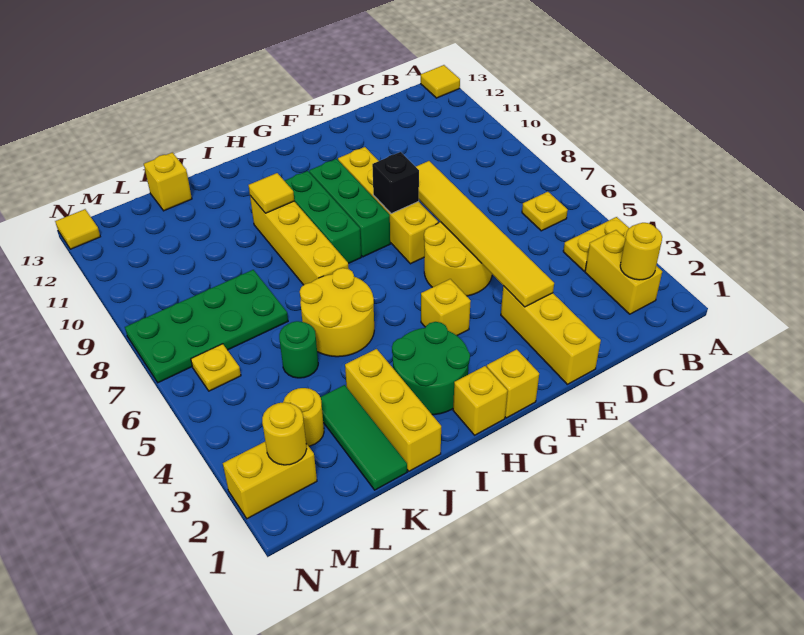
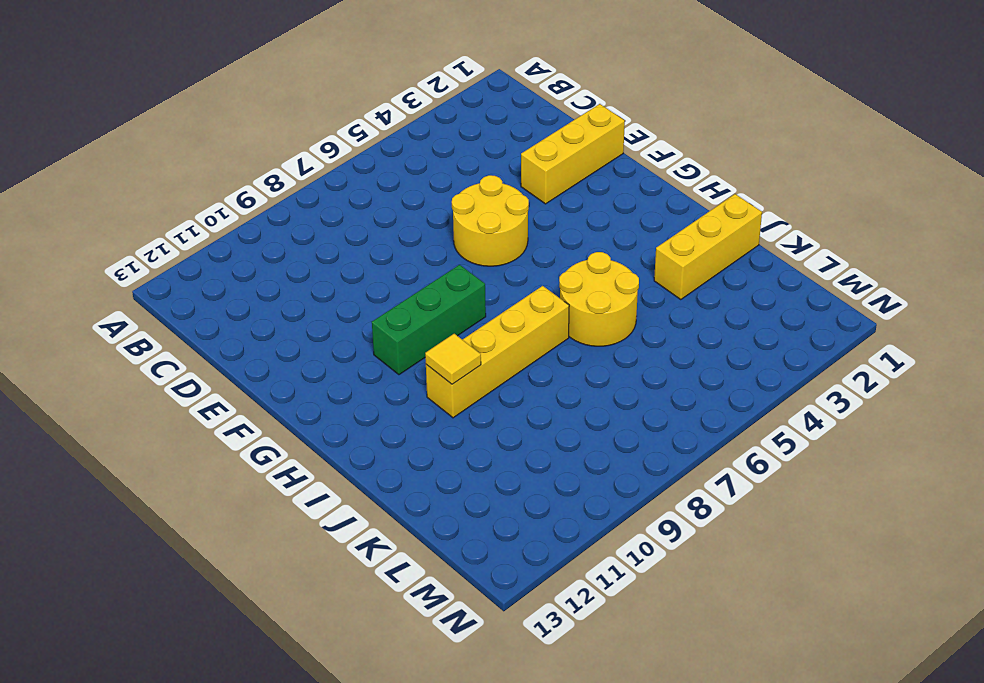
none -> yellow 1x2 plate [563,217,629,271]
none -> yellow 1x1 tile [421,65,460,98]
none -> yellow 1x2 brick [585,230,662,314]

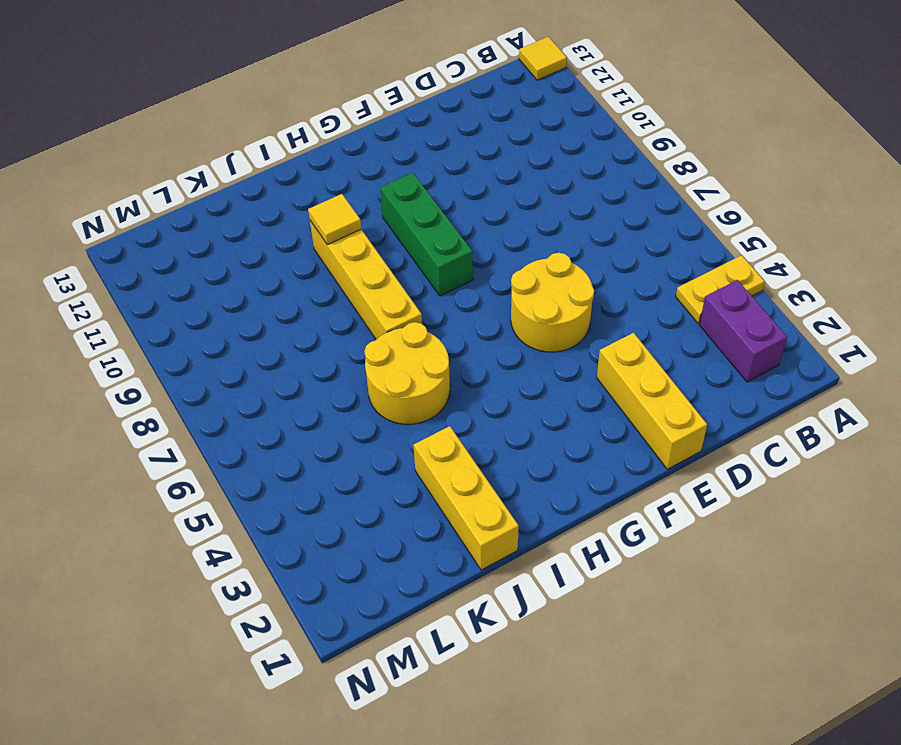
purple 1x2 brick [699,280,787,382] -> yellow 1x2 brick [585,230,662,314]
none -> yellow 1x1 plate [522,192,568,231]
none -> yellow 1x4 brick [338,147,438,264]
none -> yellow 1x1 brick [487,349,539,418]

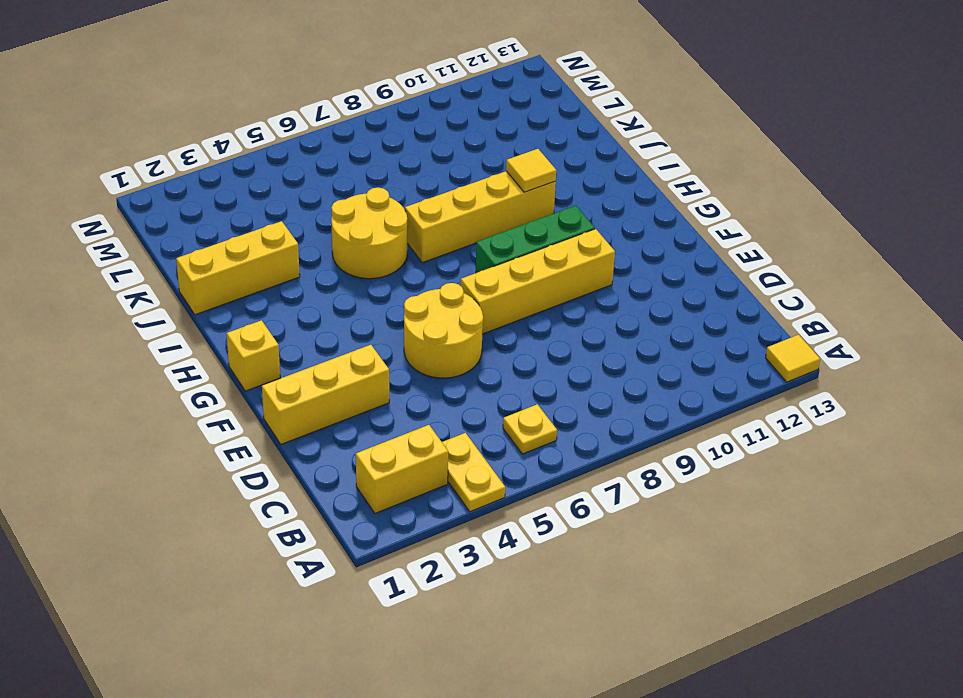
none -> yellow 1x1 brick [421,279,471,336]
none -> yellow 1x1 brick [453,366,507,435]
none -> green 2x2 round brick [392,322,470,415]

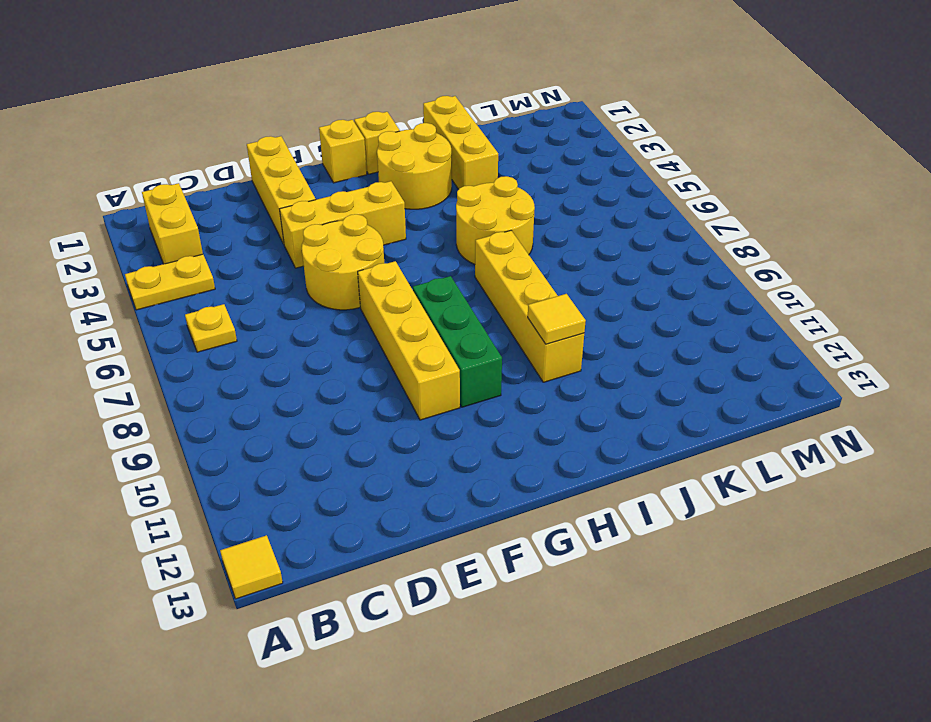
yellow 1x3 brick [280,181,406,268] -> yellow 1x1 brick [421,279,471,336]
yellow 2x2 round brick [377,123,452,209] -> green 2x2 round brick [392,322,470,415]
none -> green 1x3 brick [285,171,361,264]
none -> green 1x3 tile [320,385,407,490]
none -> green 1x1 round brick [279,321,318,378]

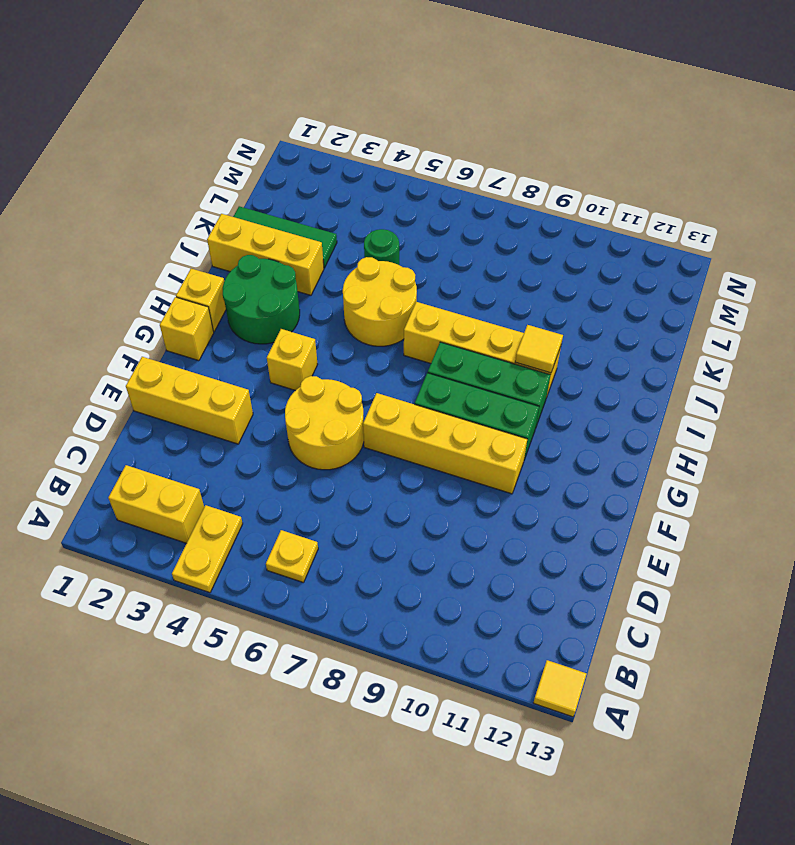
none -> green 2x4 plate [125,270,288,383]
none -> yellow 1x1 brick [144,152,192,211]
none -> yellow 1x1 round brick [283,388,324,446]

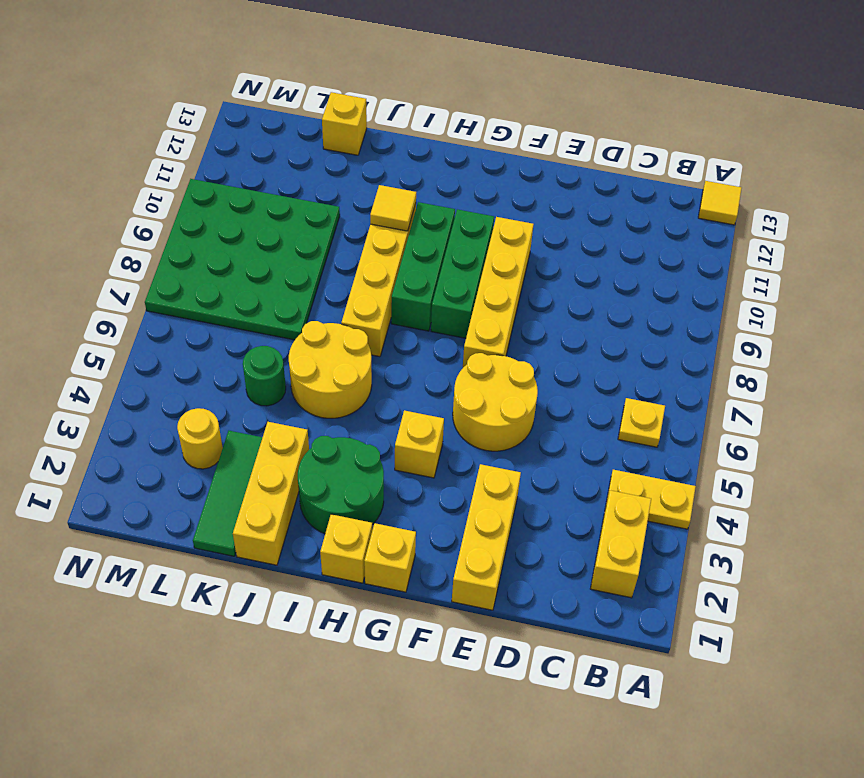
green 4x4 plate [145,179,340,340] -> green 2x4 plate [125,270,288,383]
none -> yellow 1x2 brick [223,442,317,519]
none -> yellow 1x1 plate [191,344,241,391]
none -> yellow 1x1 tile [55,209,100,249]

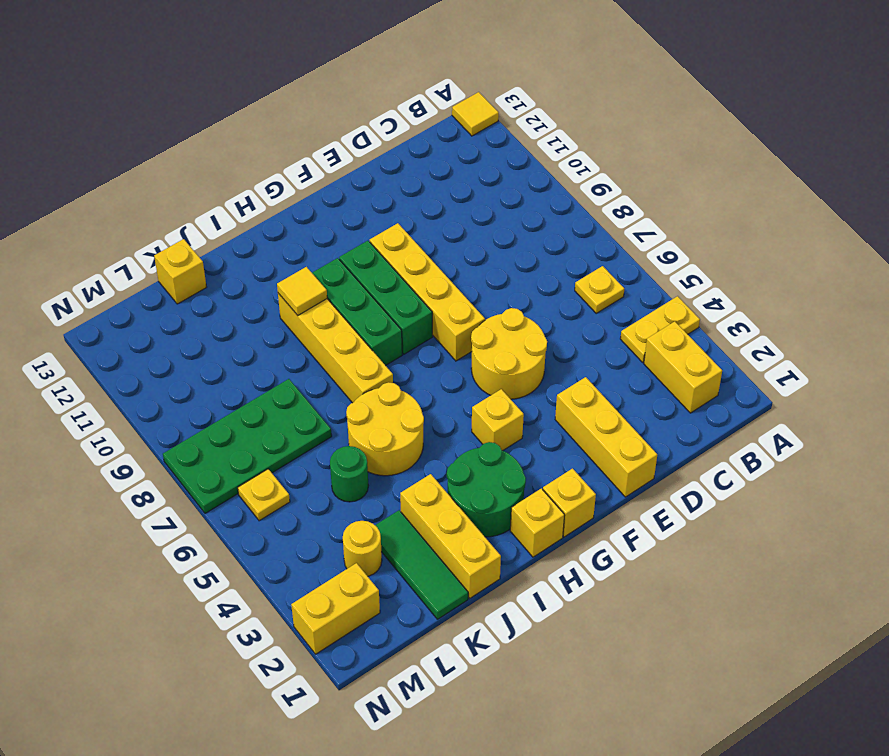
none -> yellow 1x1 tile [55,209,100,249]
none -> yellow 1x1 round brick [620,223,662,280]
none -> yellow 1x6 tile [416,161,554,307]

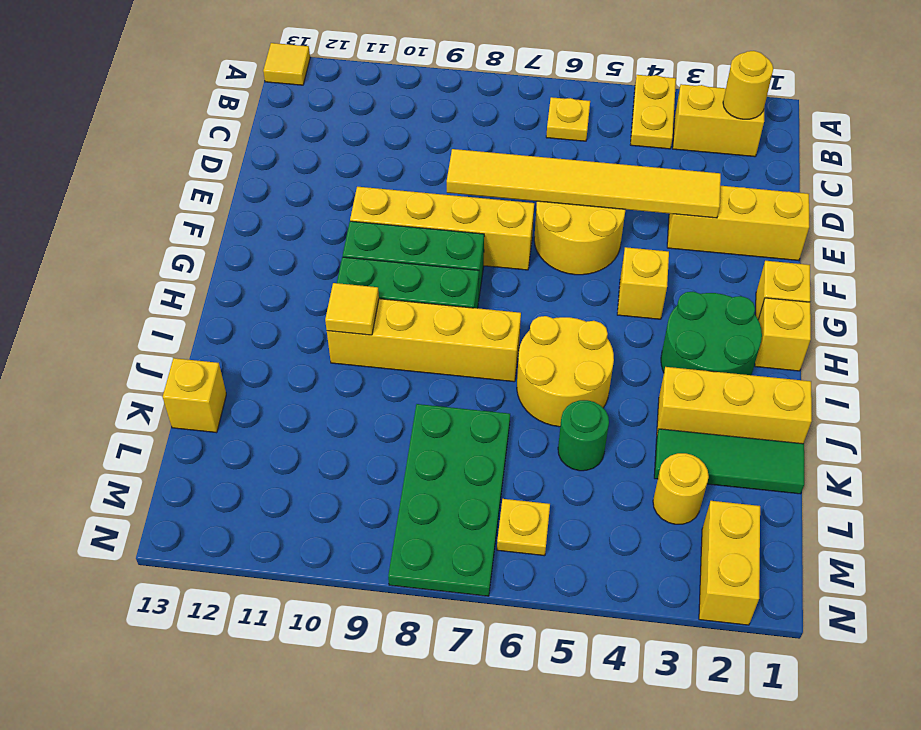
none -> yellow 1x1 tile [55,209,100,249]
none -> black 1x1 brick [372,152,419,214]
none -> yellow 1x1 round brick [262,402,306,465]

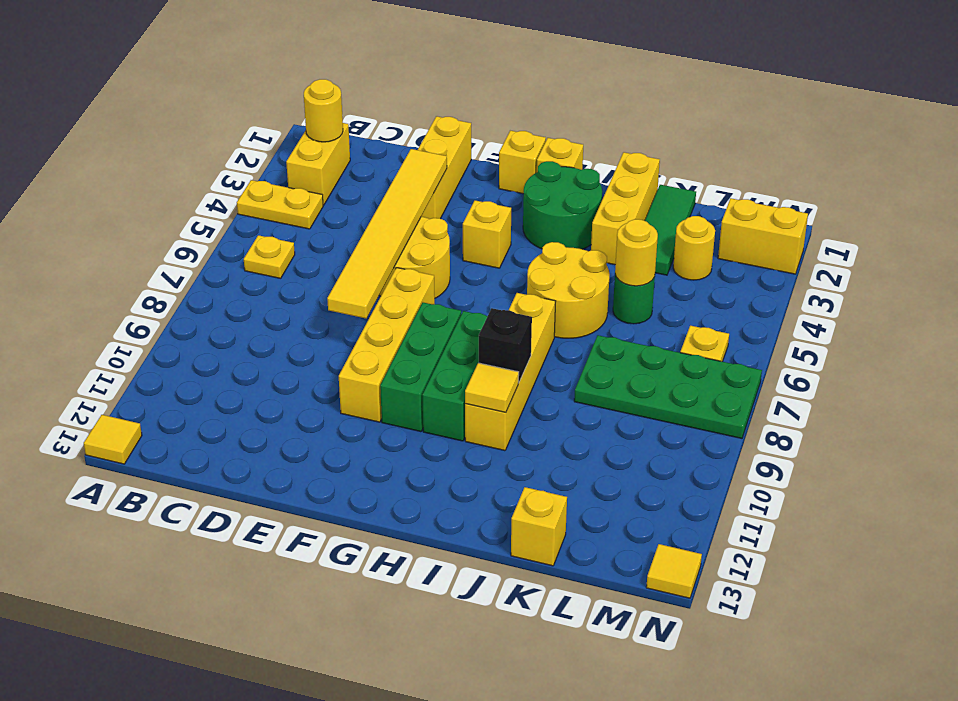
black 1x1 brick [479,308,532,383] -> black 1x1 brick moved to [372,152,419,214]
yellow 1x1 round brick [615,219,658,286] -> yellow 1x1 round brick moved to [262,402,306,465]

